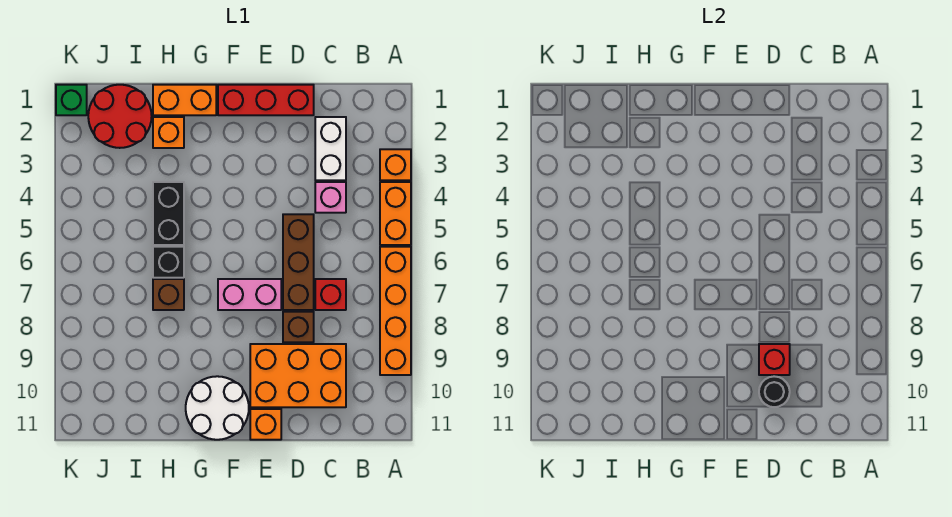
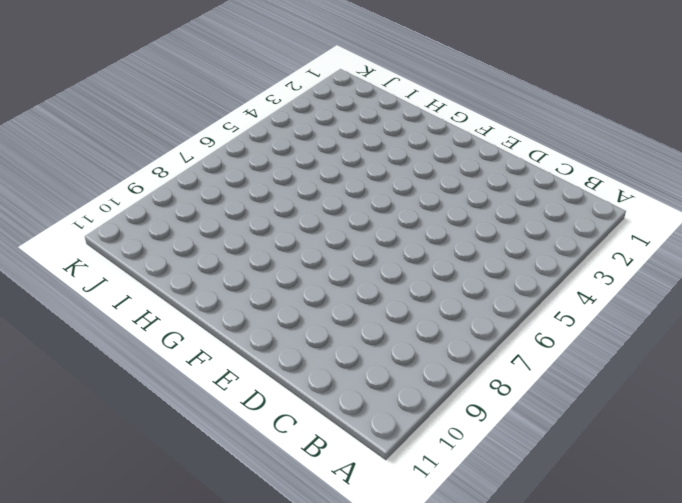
none -> orange 1x1 brick [380,149,411,180]
none -> orange 1x2 brick [380,182,411,245]
none -> orange 1x4 brick [380,247,411,375]

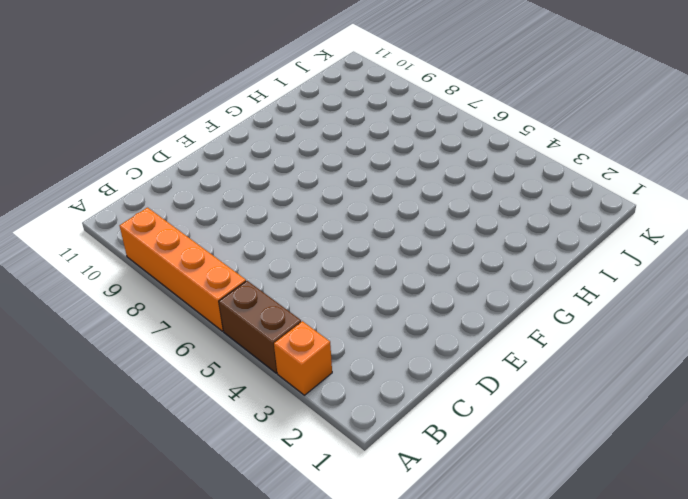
brown 1x2 brick [219,281,301,373] -> orange 1x2 brick [380,182,411,245]
none -> white 1x2 brick [315,117,346,180]
none -> pink 1x1 brick [315,182,346,213]
none -> red 1x1 brick [315,279,346,310]

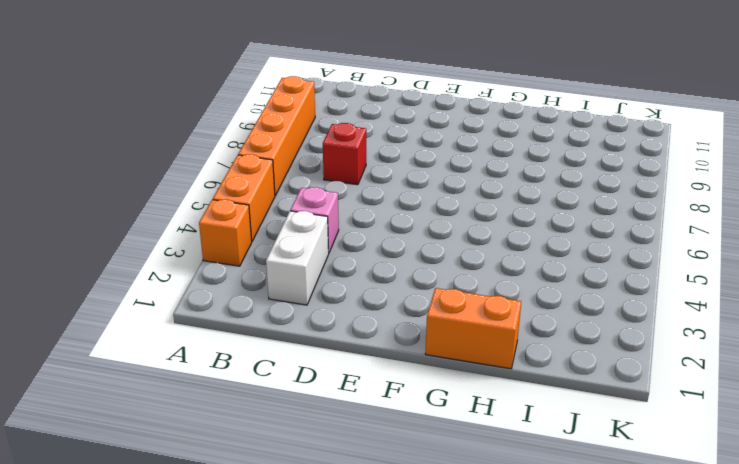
none -> orange 2x3 brick [250,344,346,407]
none -> red 1x3 brick [218,85,314,115]
none -> brown 1x3 brick [283,214,314,310]

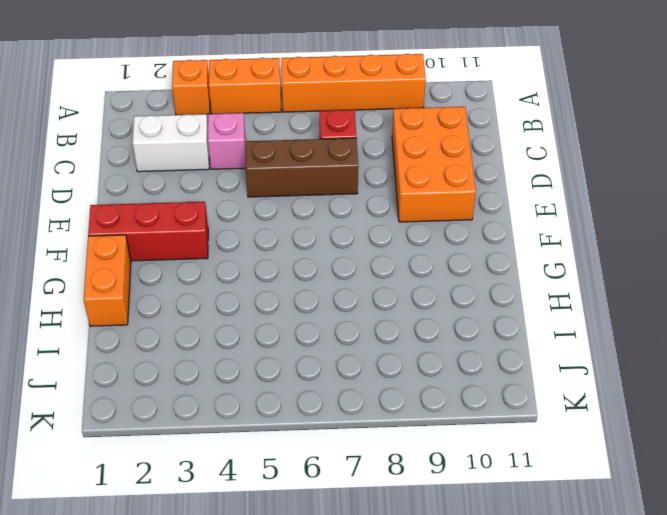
red 1x3 brick [88,202,208,261] -> red 1x3 brick turned to [218,85,314,115]
none -> brown 1x1 brick [283,312,314,342]
none -> pink 1x2 brick [218,279,281,310]
none -> orange 1x1 brick [250,409,281,440]

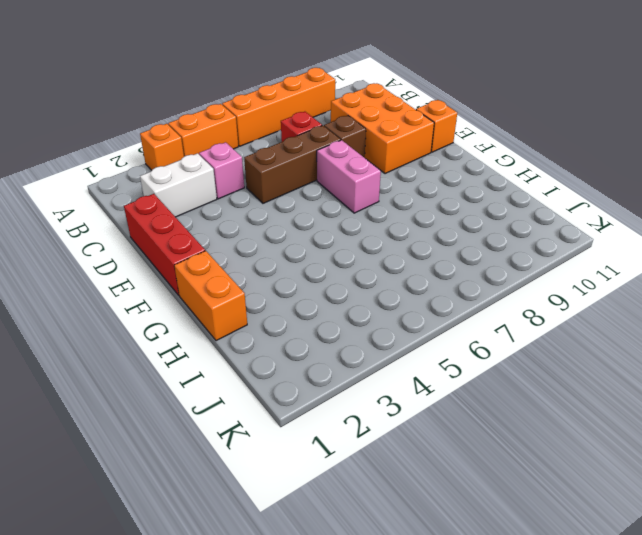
none -> white 2x2 round brick [186,376,249,440]
none -> orange 1x1 brick [153,117,184,148]
none -> black 1x2 brick [153,182,184,245]

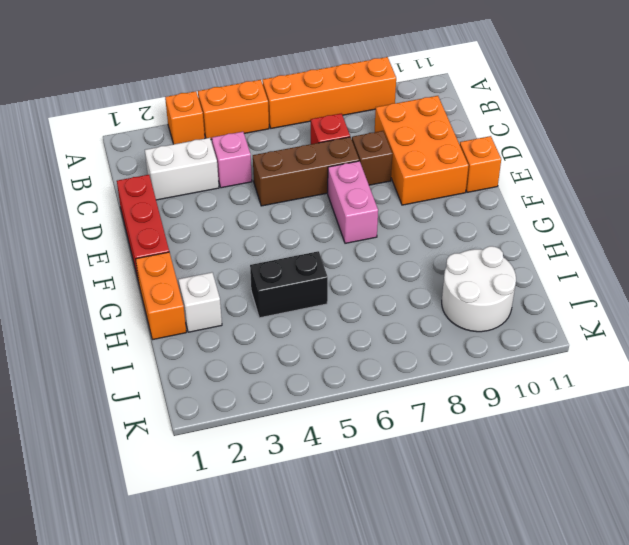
white 1x1 brick [178,272,222,332] -> orange 1x1 brick [153,117,184,148]
white 2x2 round brick [442,246,516,332] -> white 2x2 round brick moved to [186,376,249,440]
none -> black 1x1 brick [153,247,184,278]
none -> brown 1x1 brick [153,279,184,310]
none -> red 2x2 round brick [88,85,152,148]

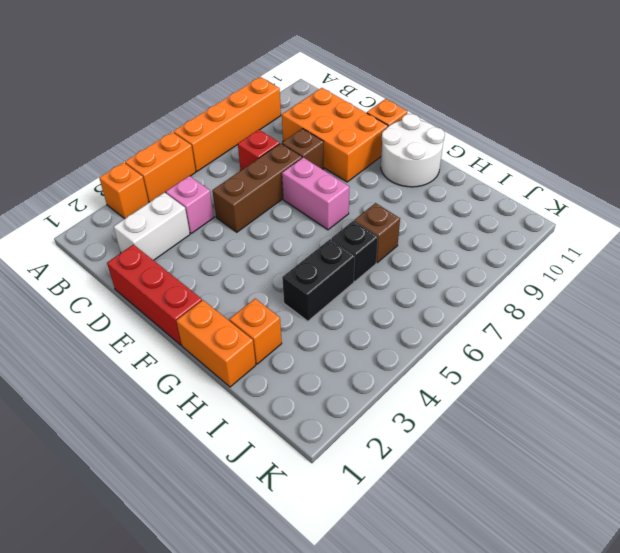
none -> red 2x2 round brick [88,85,152,148]
none -> green 1x1 brick [56,85,87,115]
none -> red 1x1 brick [759,344,790,375]

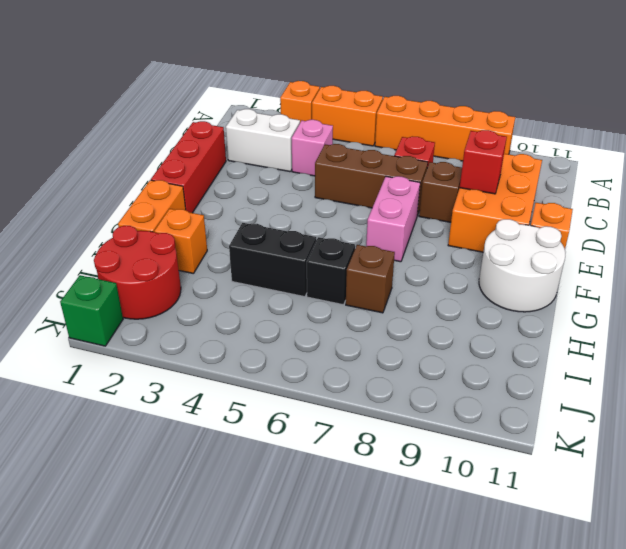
none -> black 1x1 round brick [759,376,790,407]

